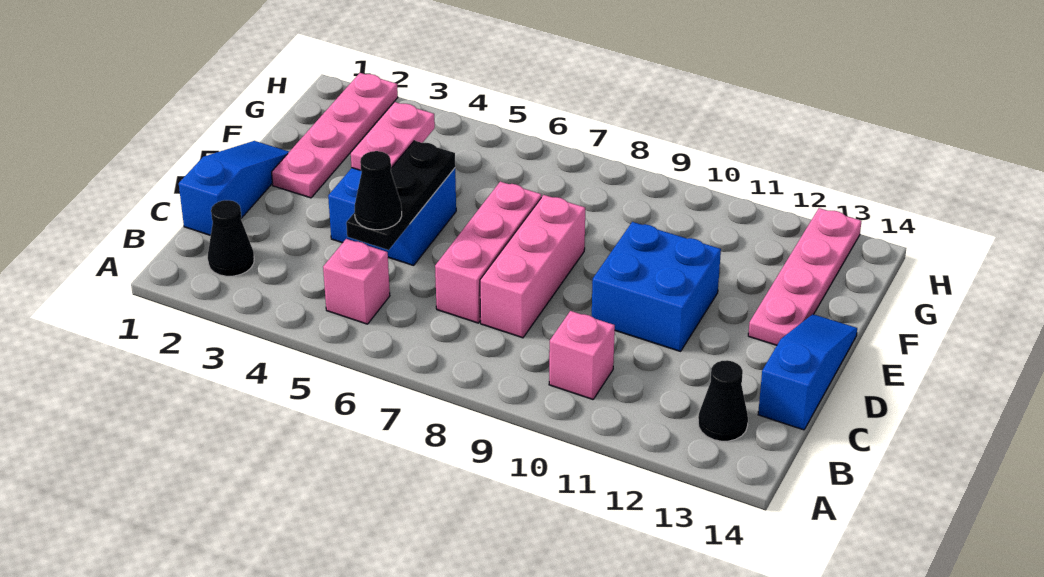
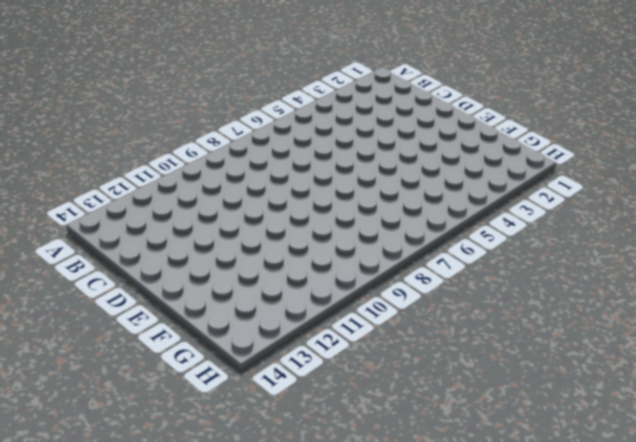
none -> black 1x1 cone [208,200,254,276]
none -> pink 1x1 brick [323,239,390,324]
none -> pink 1x1 brick [549,311,615,399]

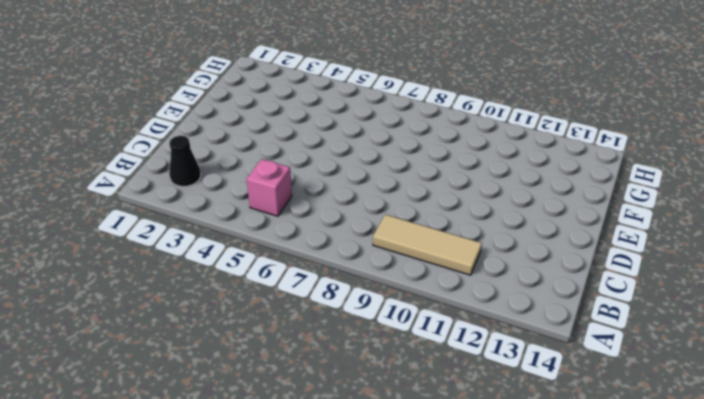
tan 1x3 tile [373,215,482,275] -> pink 1x1 brick [549,311,615,399]
none -> black 1x1 cone [698,360,748,441]
none -> blue 1x3 slope [179,141,289,235]
none -> pink 1x3 brick [435,182,541,323]

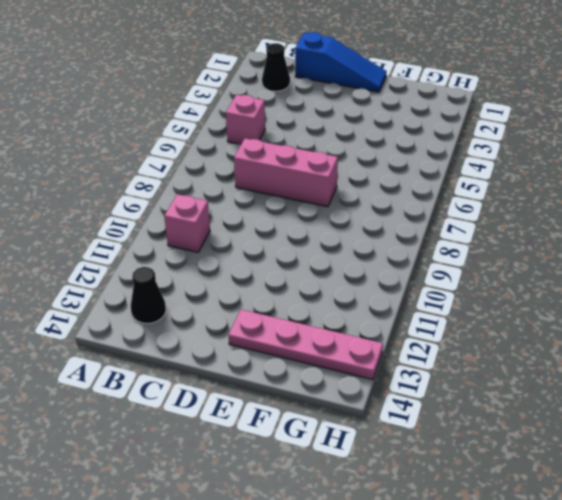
none -> pink 1x3 brick [480,195,585,338]
none -> blue 1x3 slope [758,314,857,430]
none -> blue 2x2 brick [328,168,456,265]

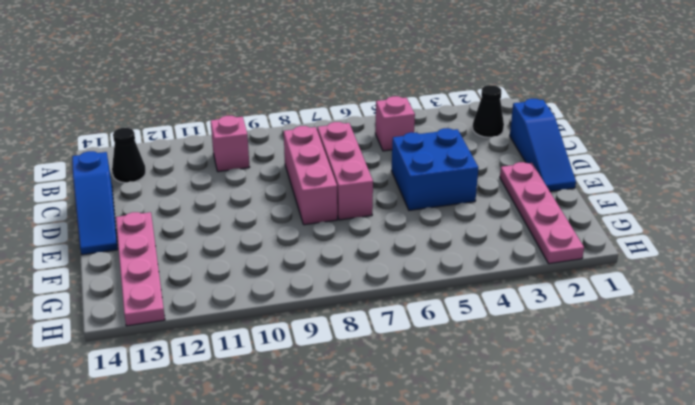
none -> blue 2x2 brick [592,222,721,351]
none -> black 1x3 plate [346,141,455,250]
none -> pink 1x2 plate [351,102,435,170]

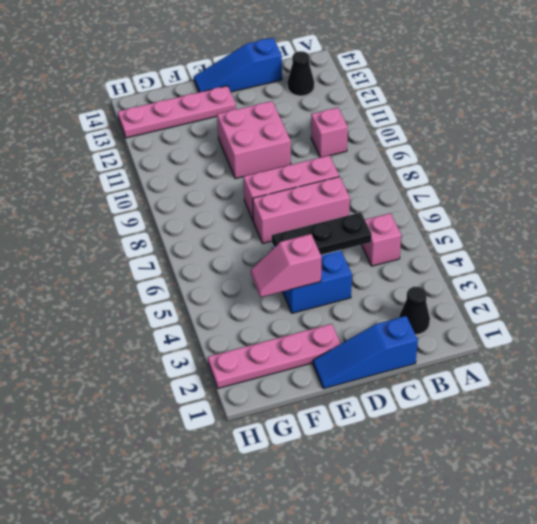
pink 2x2 brick [217,101,291,179] -> blue 2x2 brick [592,222,721,351]
pink 1x2 slope [251,234,321,297] -> pink 1x2 plate [351,102,435,170]
none -> black 1x1 cone [354,151,402,230]

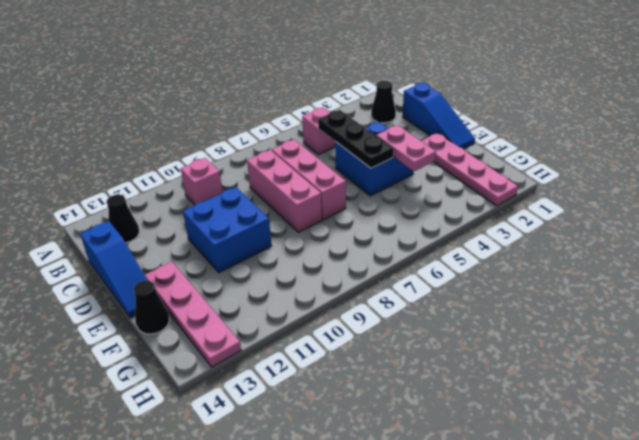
black 1x1 cone [133,280,169,334] -> black 1x1 cone moved to [354,151,402,230]

